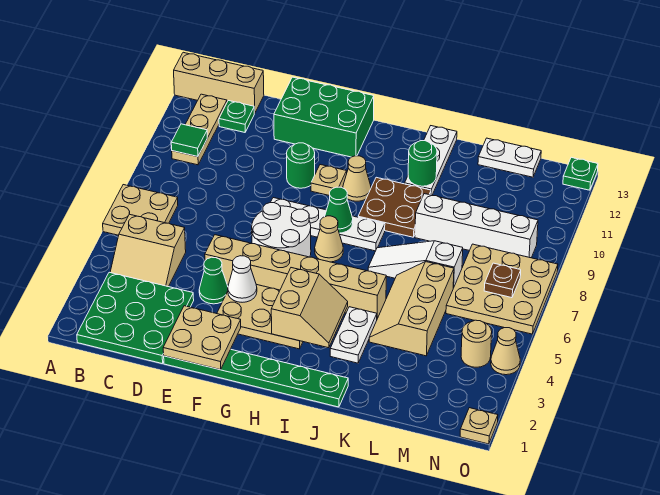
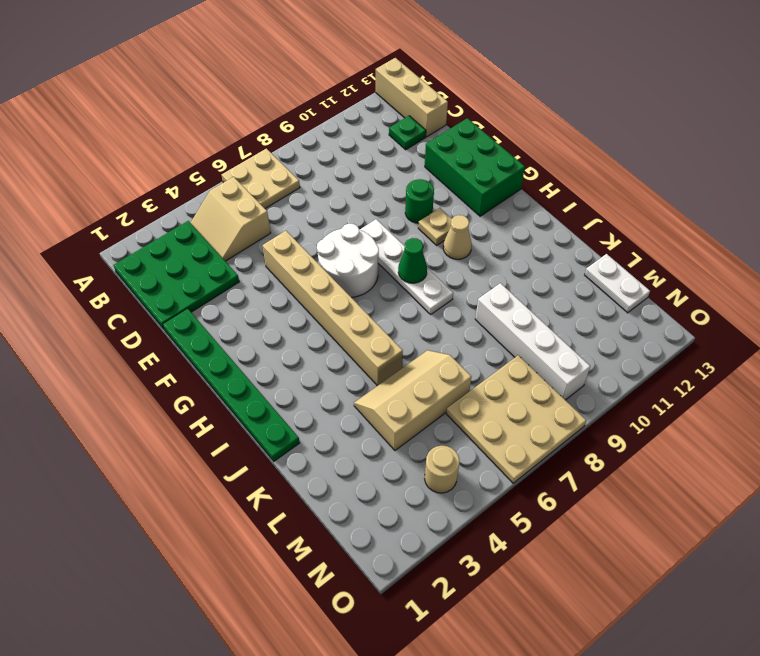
none -> tan 1x3 plate [172,94,227,165]
none -> green 1x1 cone [199,257,228,304]
none -> tan 2x3 plate [217,285,303,349]
none -> tan 1x1 cone [315,216,343,262]

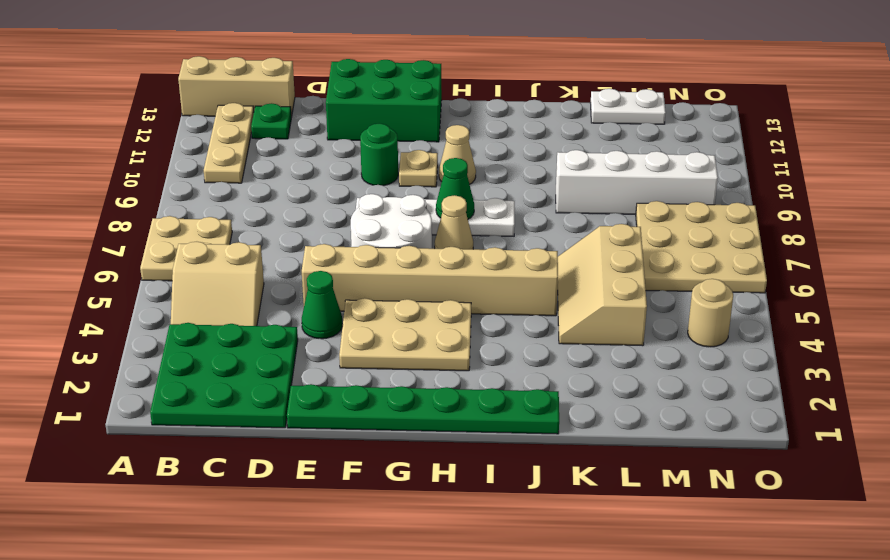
none -> brown 2x2 plate [358,177,431,237]
none -> white 1x2 plate [330,307,377,363]
none -> white 1x3 slope [368,241,463,288]
none -> white 1x3 plate [405,126,457,195]

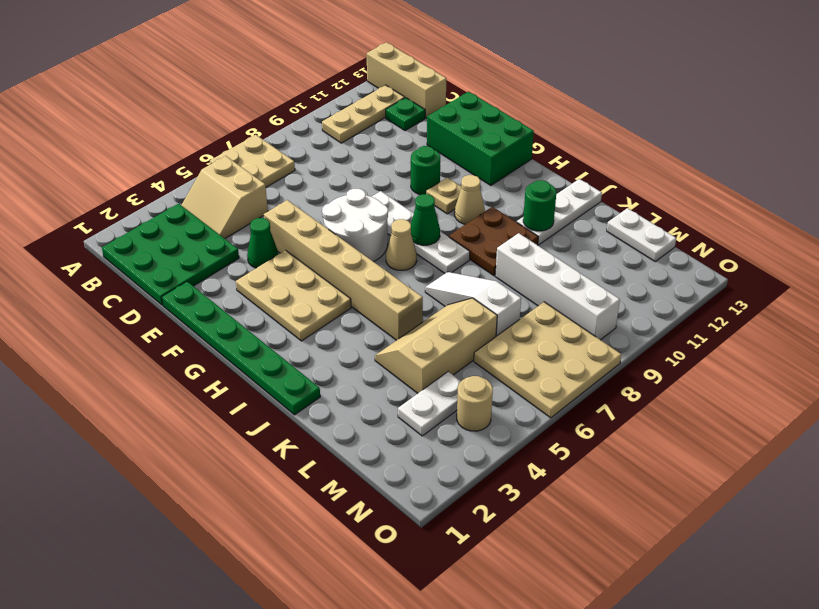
white 1x2 plate [398,372,461,436] -> white 1x2 plate moved to [330,307,377,363]
none -> tan 1x1 plate [460,408,498,444]
none -> tan 1x1 cone [491,328,520,375]
none -> green 1x1 plate [563,157,598,190]
none -> green 1x1 tile [171,124,207,157]

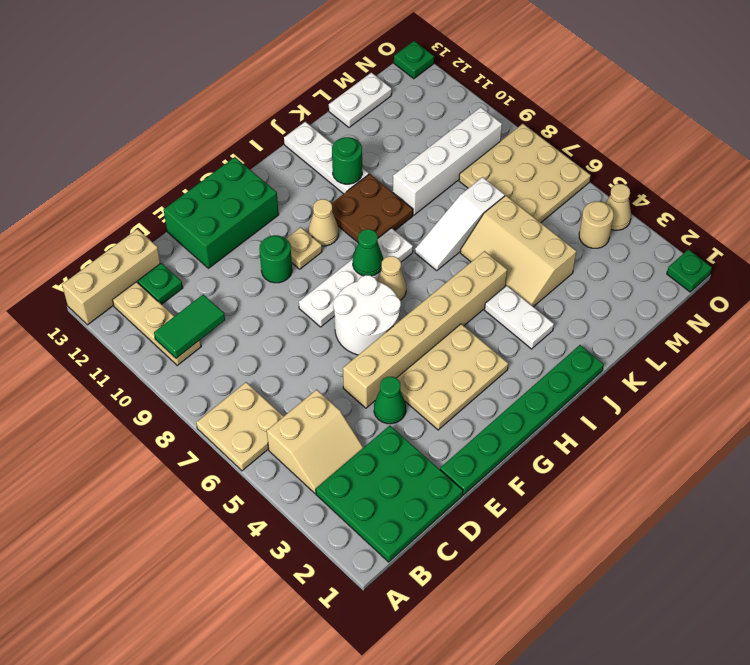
green 1x2 tile [154,294,225,358] -> green 1x1 tile [171,124,207,157]
green 1x1 plate [667,249,712,292] -> tan 1x1 plate [460,408,498,444]
none -> tan 2x2 plate [163,306,241,370]
none -> white 1x1 cone [228,256,257,302]
none -> tan 2x2 slope [271,268,348,348]
none -> brown 1x1 plate [484,263,521,298]

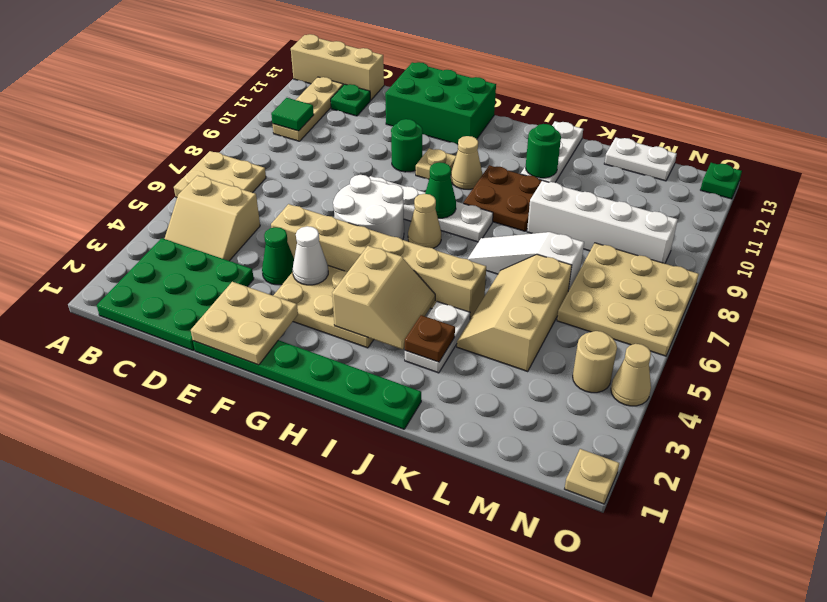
brown 1x1 plate [405,315,455,362] -> brown 1x1 plate moved to [484,263,521,298]

